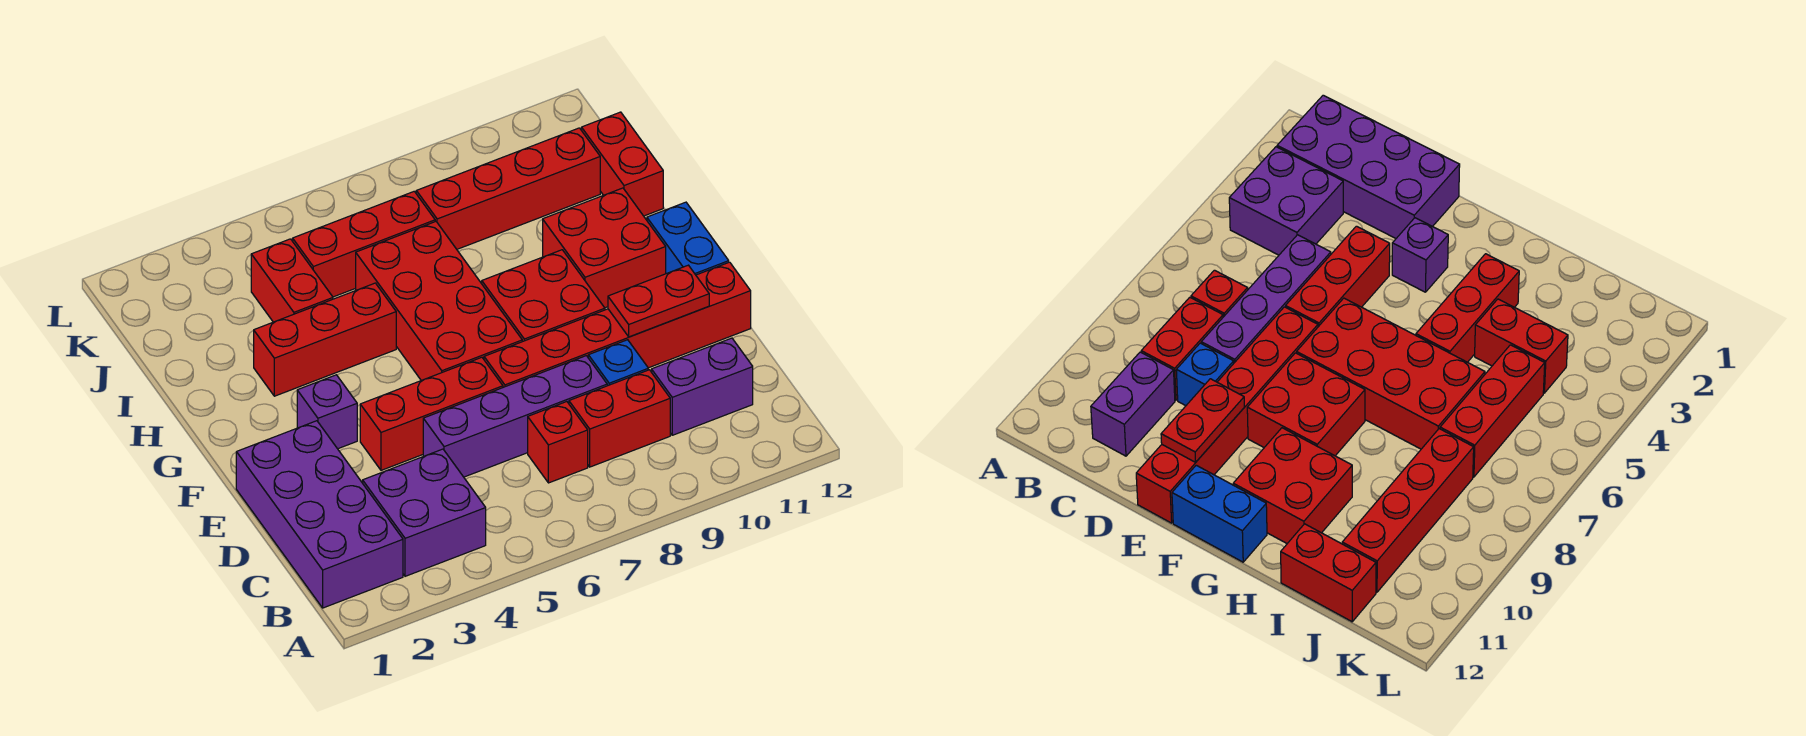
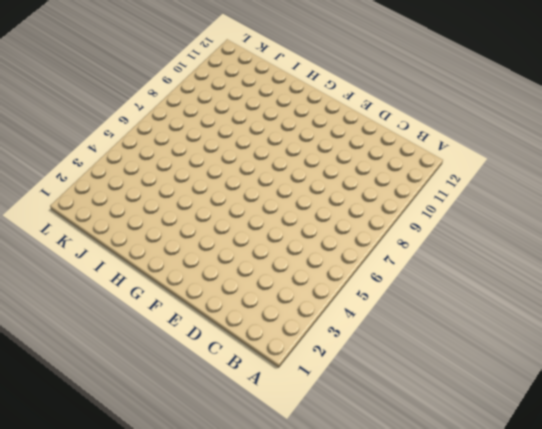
none -> purple 2x4 brick [236,421,403,608]
none -> purple 2x2 brick [363,449,486,576]
none -> red 1x1 brick [528,402,588,483]

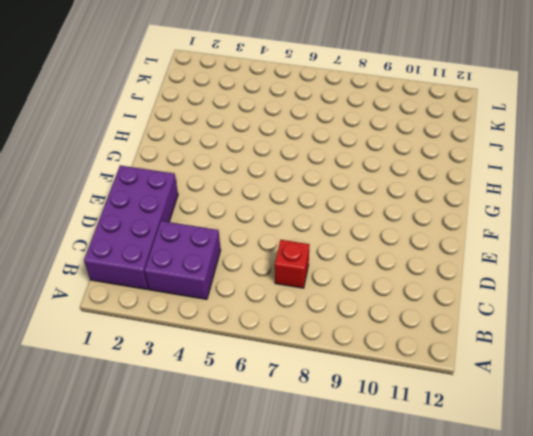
none -> red 1x2 brick [569,370,670,467]
none -> purple 1x2 brick [652,338,753,435]
none -> purple 1x4 brick [423,356,607,477]

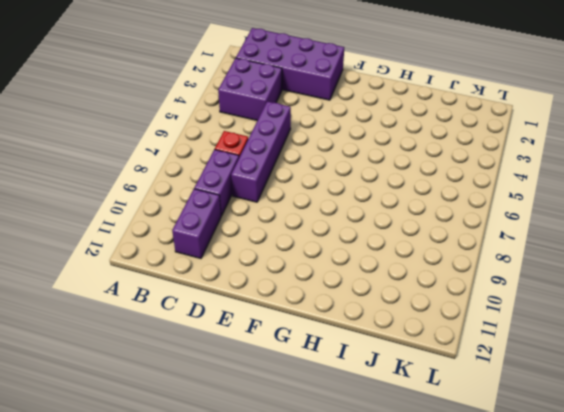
purple 1x2 brick [194,149,239,216] -> red 1x2 brick [569,370,670,467]
none -> blue 1x1 brick [588,340,648,386]
none -> red 1x3 brick [360,357,503,470]
none -> red 1x6 brick [484,262,751,387]

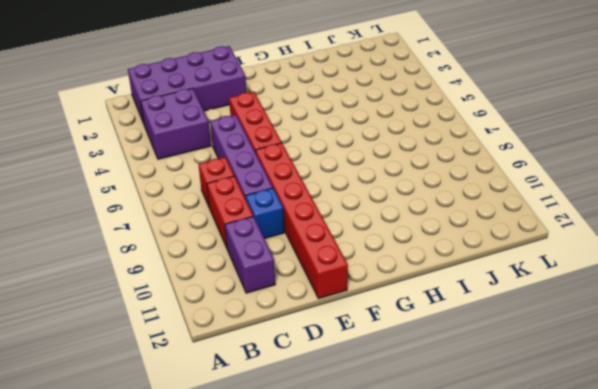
none -> purple 1x1 brick [297,375,357,449]
none -> red 2x4 brick [356,221,522,380]
none -> red 2x2 brick [482,250,605,342]

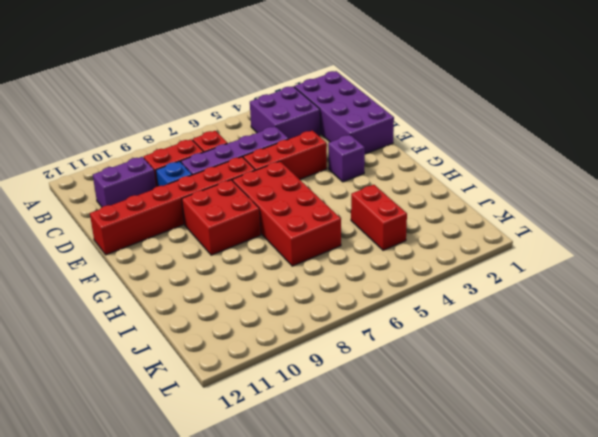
none -> blue 1x2 brick [647,202,729,275]
none -> red 2x2 brick [543,188,666,308]
none -> red 1x3 brick [254,283,396,396]

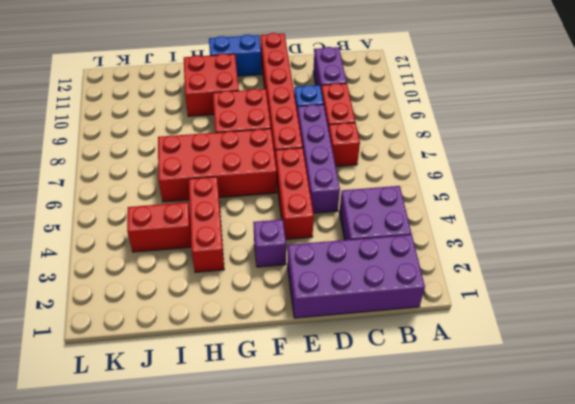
none -> red 1x2 brick [582,112,663,216]
none -> red 1x3 brick [293,191,435,297]
none -> red 1x4 brick [416,128,600,249]

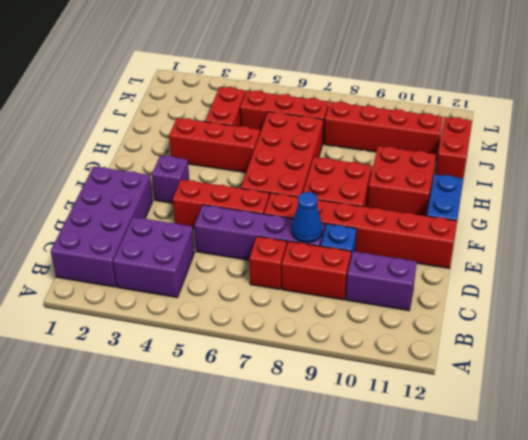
blue 1x1 cone [292,192,322,242] -> none
none -> red 1x2 plate [608,265,709,337]

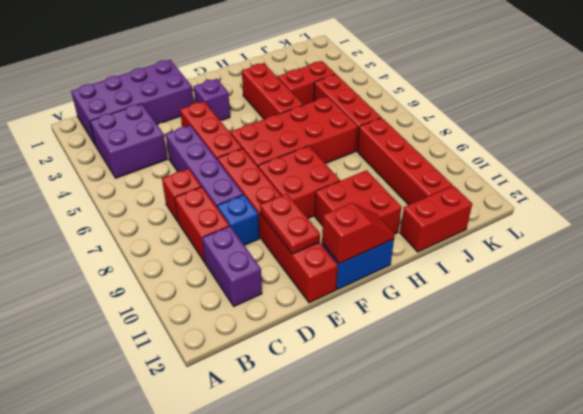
red 1x2 slope [322,203,395,264] -> none

